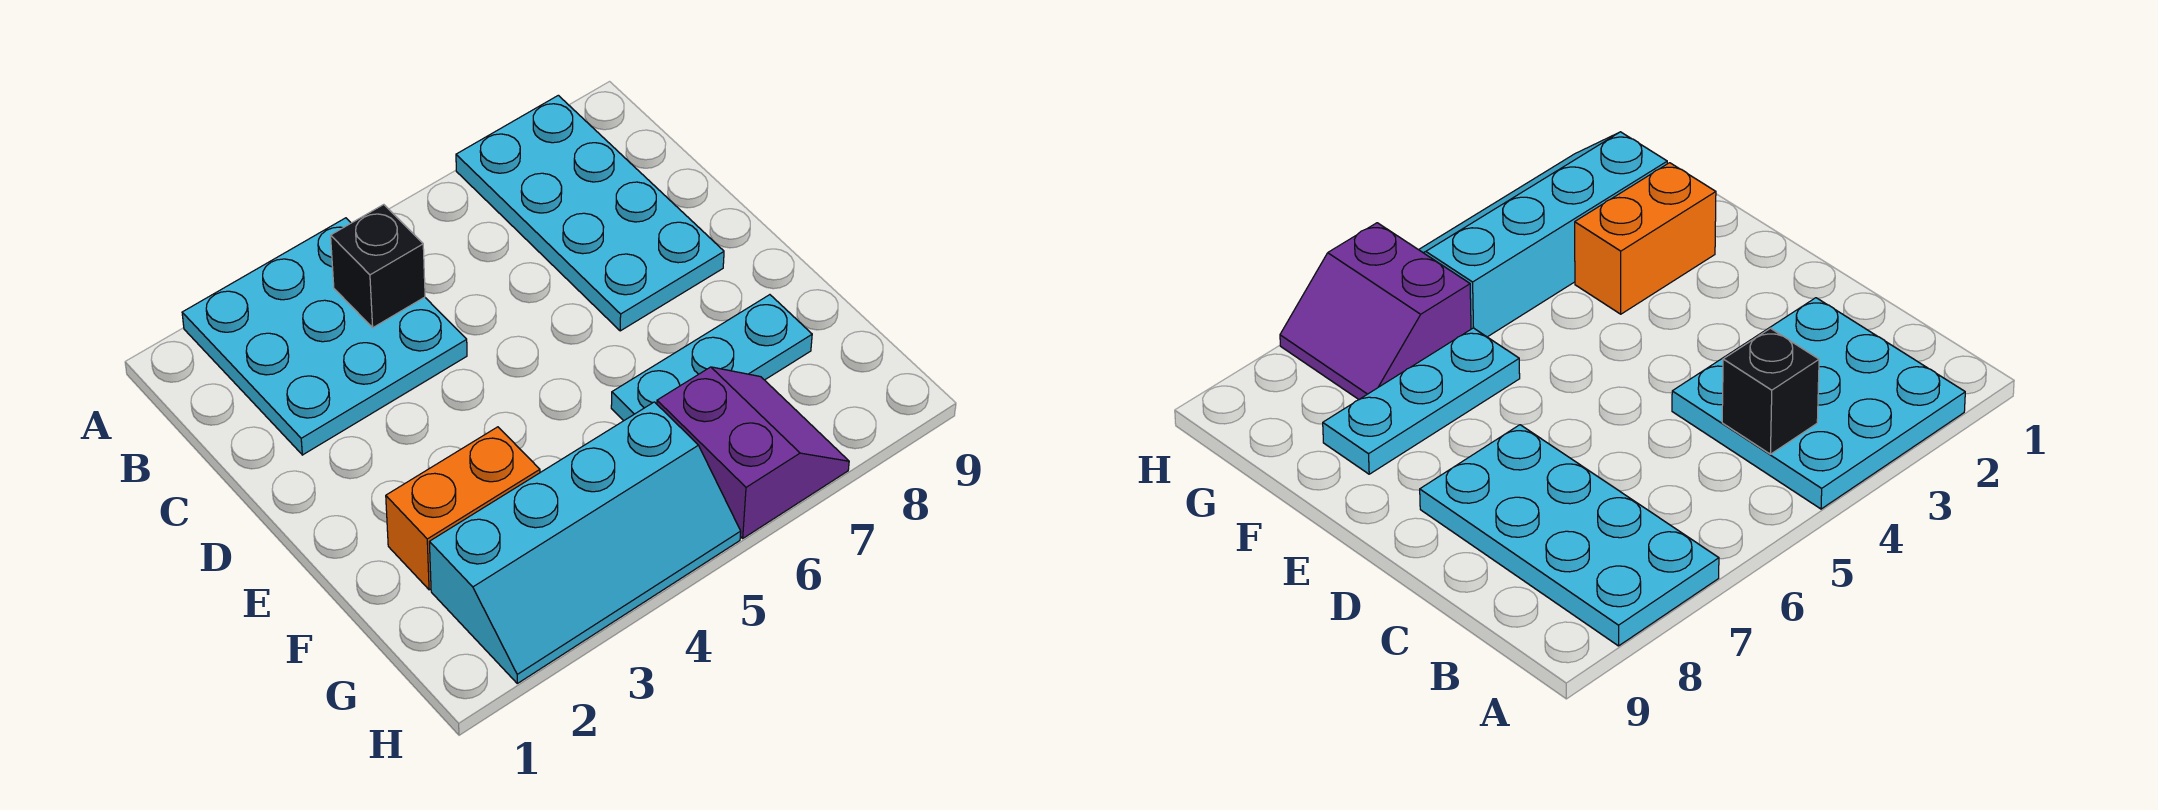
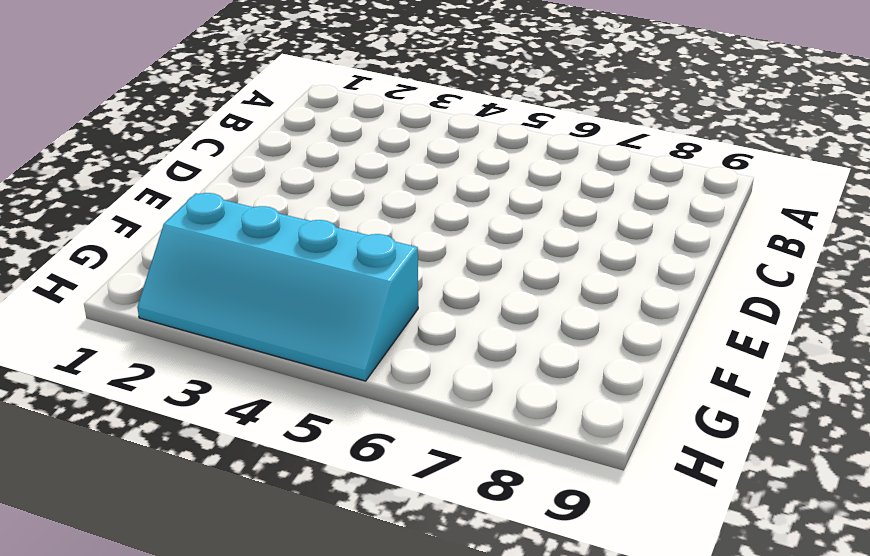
none -> cyan 3x3 plate [182,218,467,455]
none -> cyan 2x4 plate [456,95,724,331]

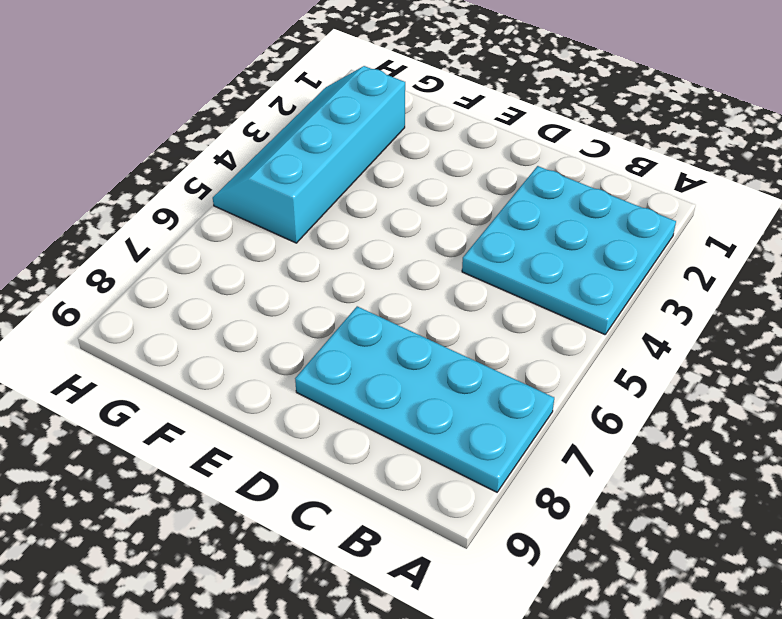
none -> orange 1x2 brick [386,427,540,590]
none -> cyan 1x3 plate [611,295,812,421]

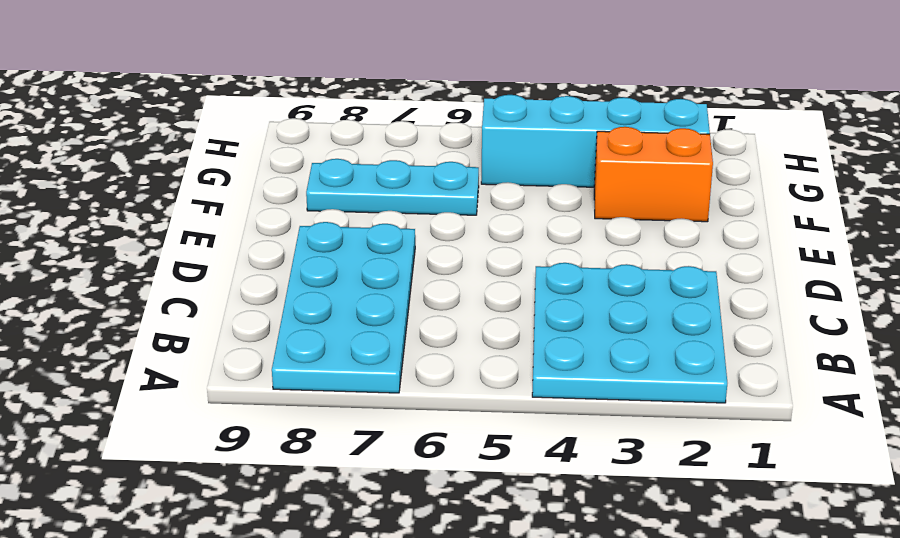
none -> purple 2x2 slope [657,367,849,538]
none -> black 1x1 brick [331,205,425,328]

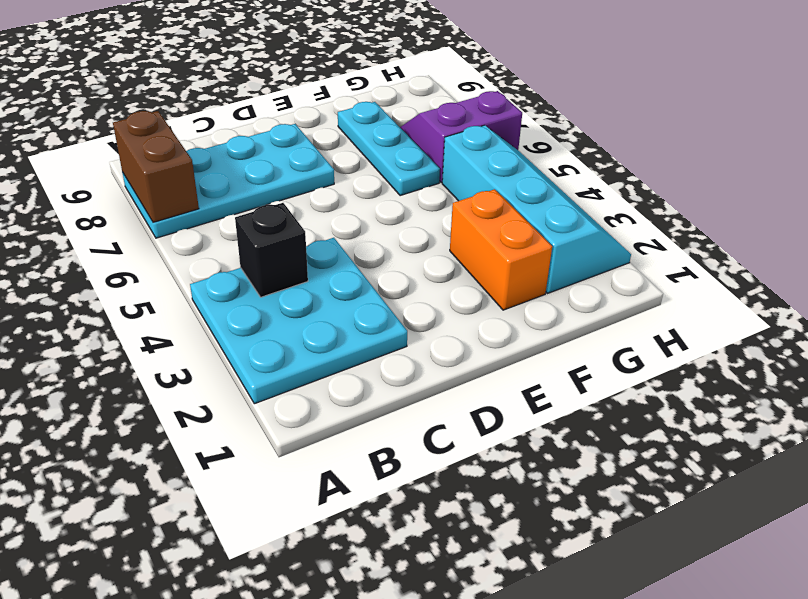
brown 1x2 brick [113,111,199,222] -> none

